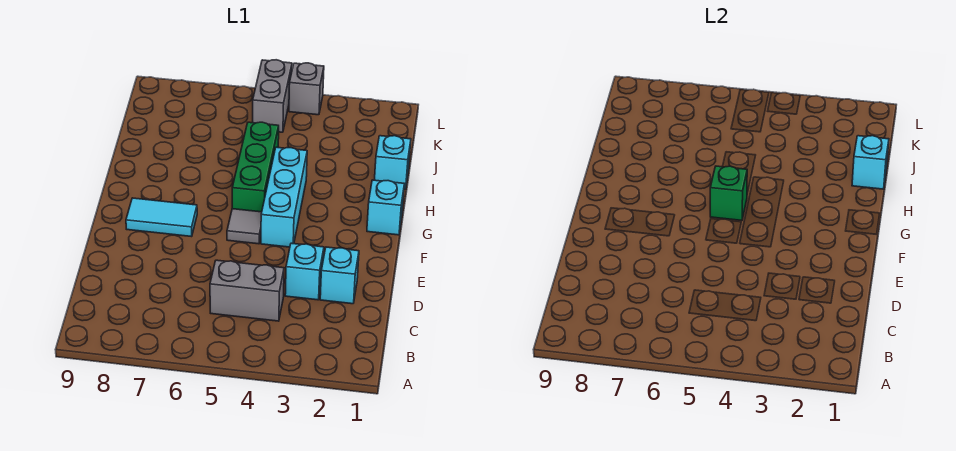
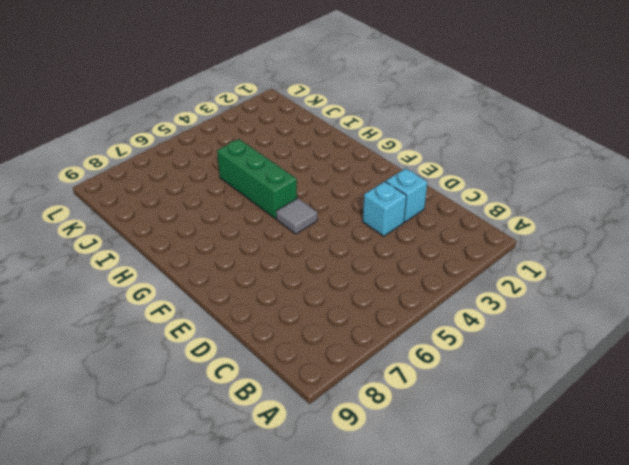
none -> grey 1x2 brick [210,260,284,321]
none -> cyan 1x3 brick [261,147,307,247]
none -> cyan 1x2 tile [126,198,197,237]

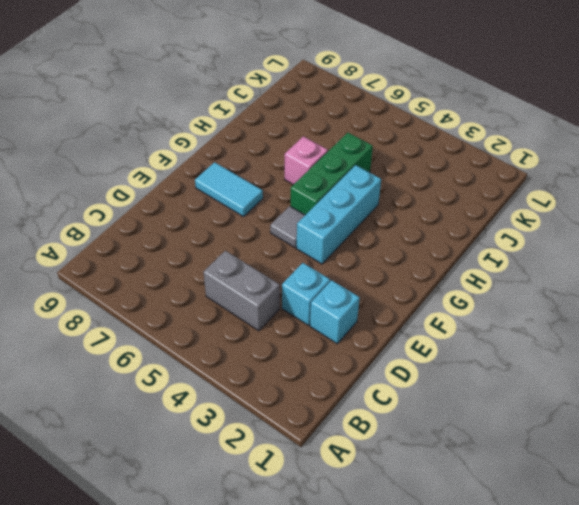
pink 1x1 brick [285,136,328,185] -> none
none -> cyan 1x1 brick [367,180,404,235]
none -> cyan 1x1 brick [375,136,411,189]
none -> grey 1x2 brick [253,60,292,132]

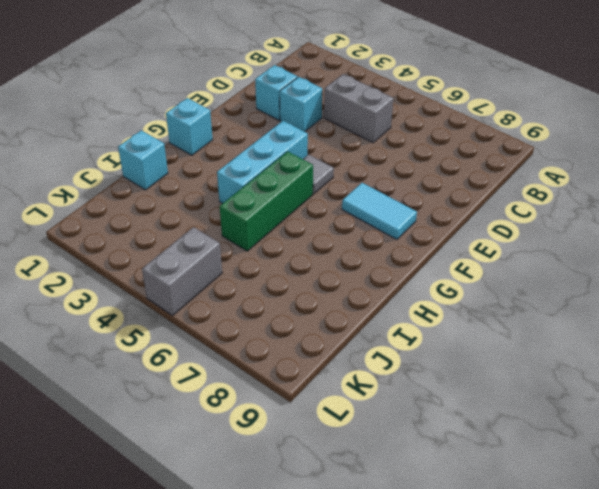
none -> grey 1x1 brick [289,63,324,115]
none -> green 1x1 brick [710,166,747,220]
none -> cyan 1x1 brick [852,136,889,189]

